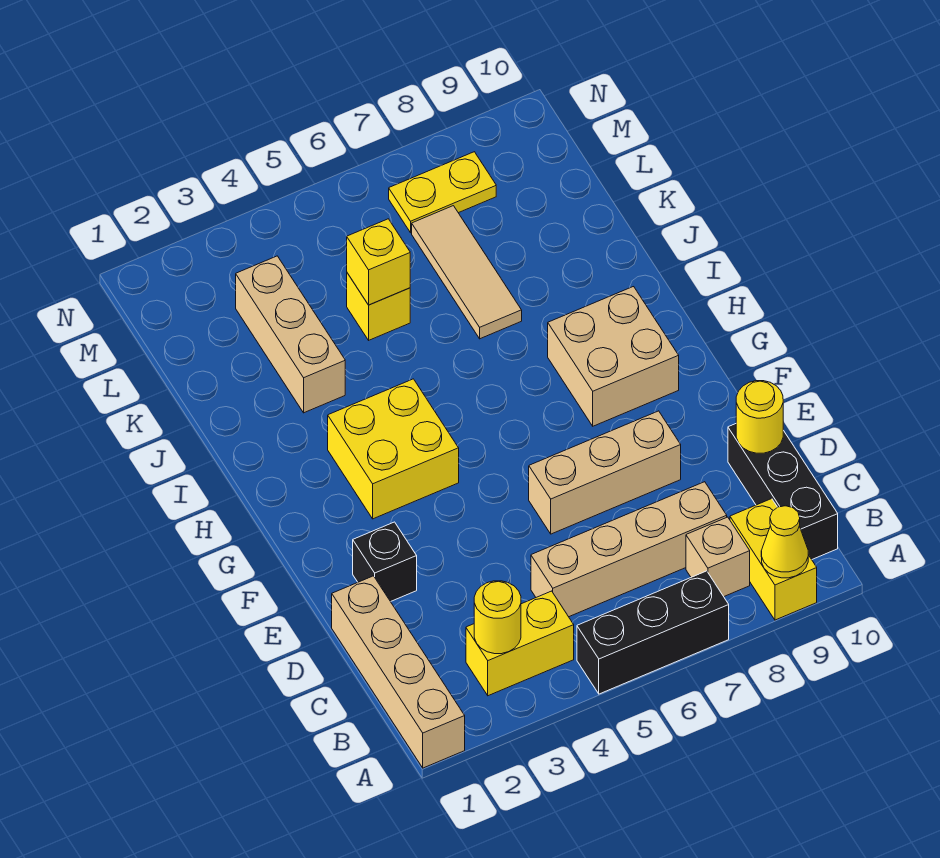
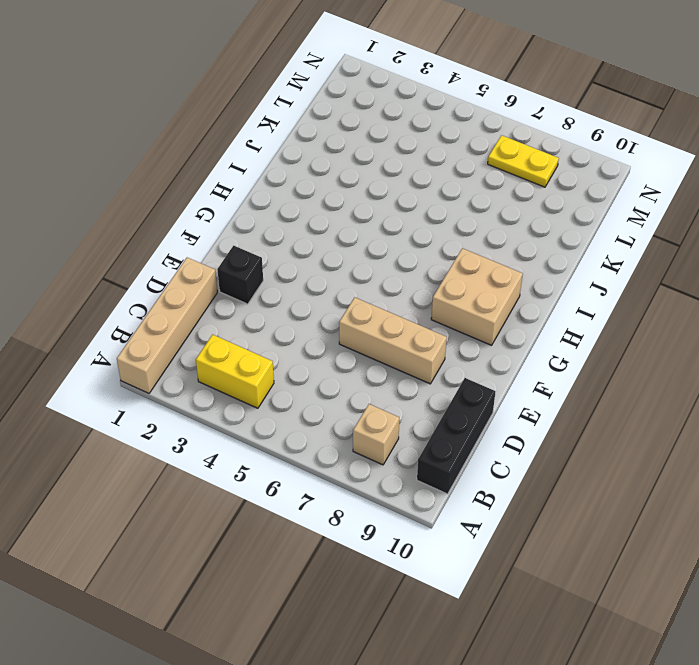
none -> black 1x3 brick [577,571,729,694]
none -> yellow 1x2 brick [730,499,817,620]
none -> tan 1x4 brick [531,482,727,617]

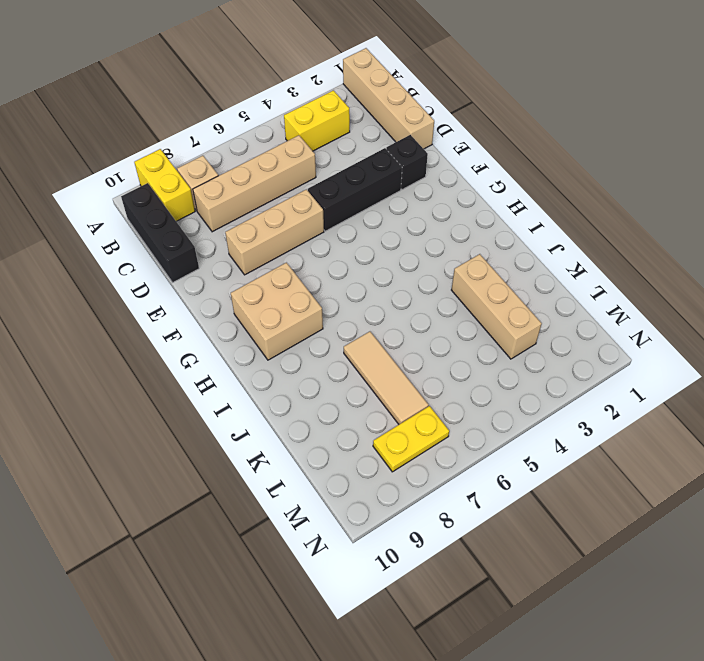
black 1x3 brick [308,148,402,231] -> black 1x3 brick moved to [577,571,729,694]
none -> yellow 2x2 brick [328,379,459,519]
none -> yellow 1x1 brick [347,273,410,340]
none -> yellow 1x1 cone [761,506,808,578]

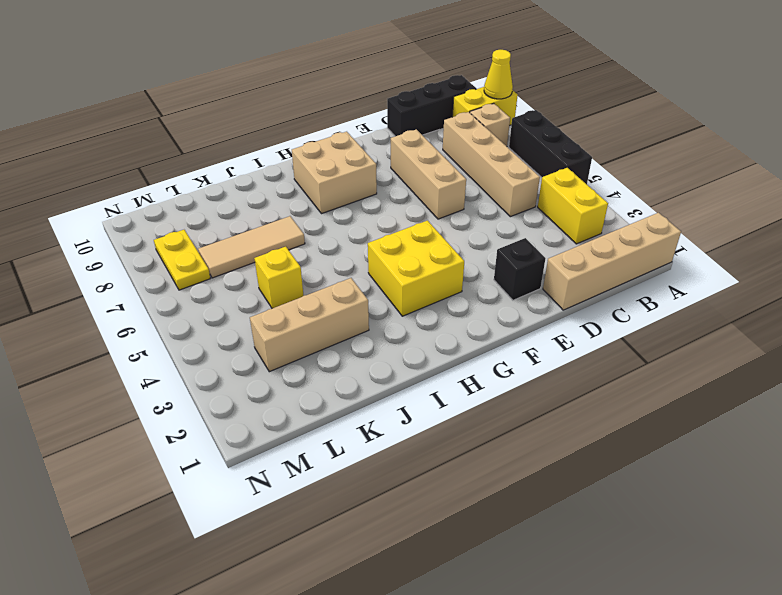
none -> yellow 1x1 round brick [474,581,521,654]
none -> yellow 1x1 round brick [736,381,783,453]
none -> yellow 1x1 brick [347,219,410,305]

